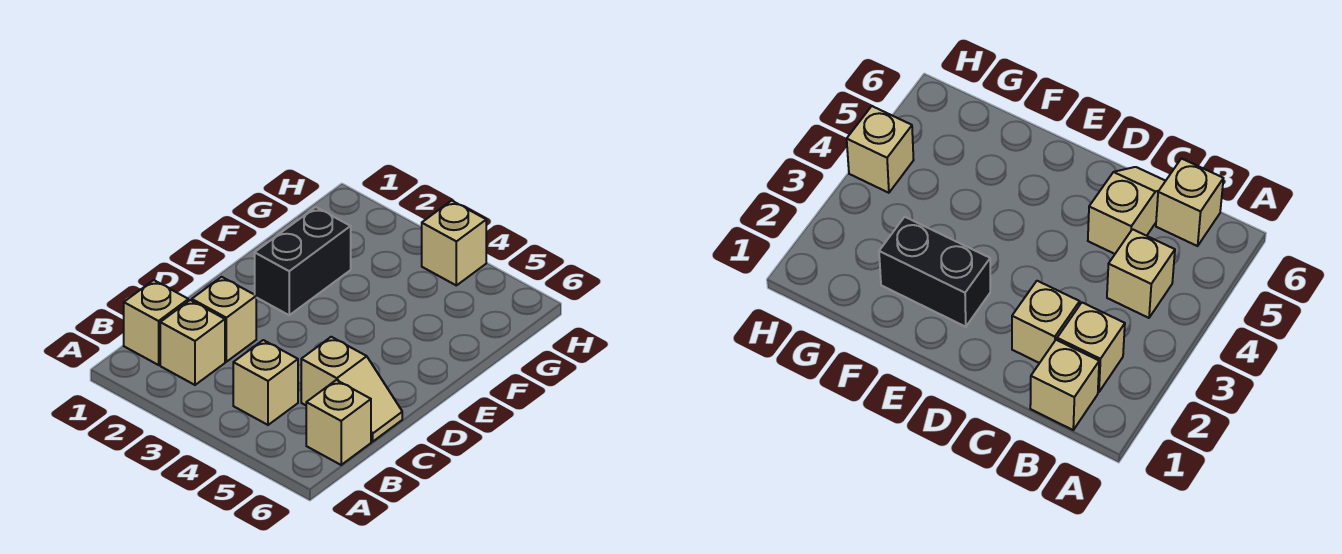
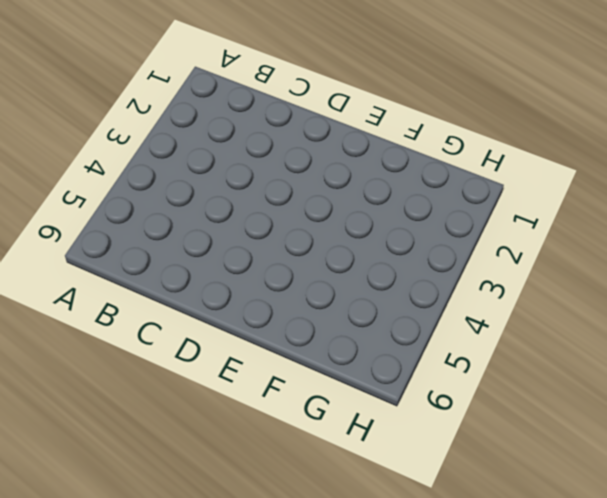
none -> tan 1x1 brick [124,280,188,365]
none -> tan 1x1 brick [160,300,225,385]

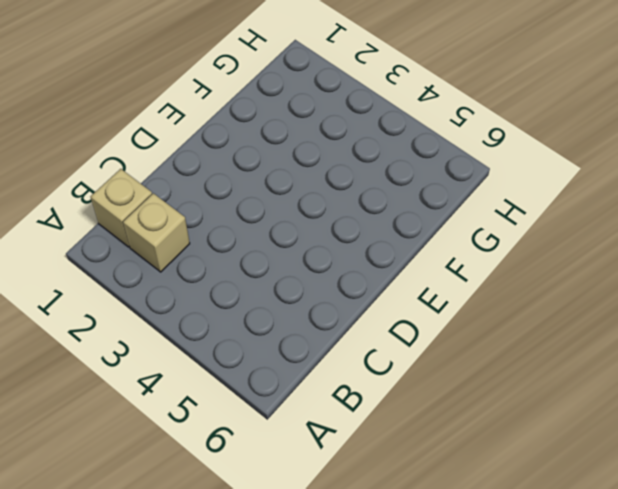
none -> tan 1x1 brick [233,340,298,425]
none -> tan 1x1 brick [306,380,371,465]

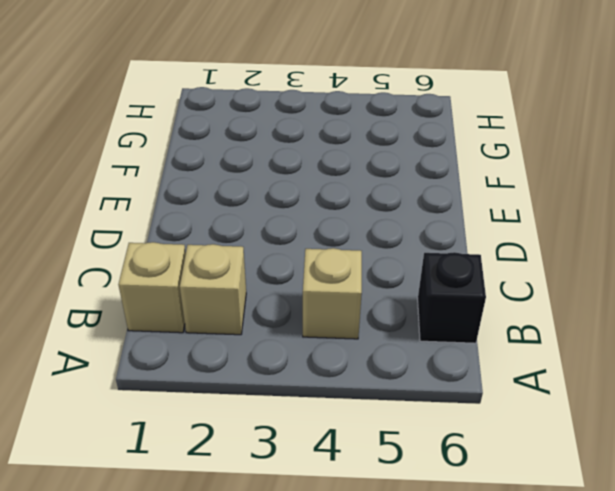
black 1x1 brick [418,252,486,343] -> tan 1x1 brick [306,380,371,465]
none -> tan 1x1 brick [192,277,256,362]
none -> tan 1x2 slope [301,337,402,442]

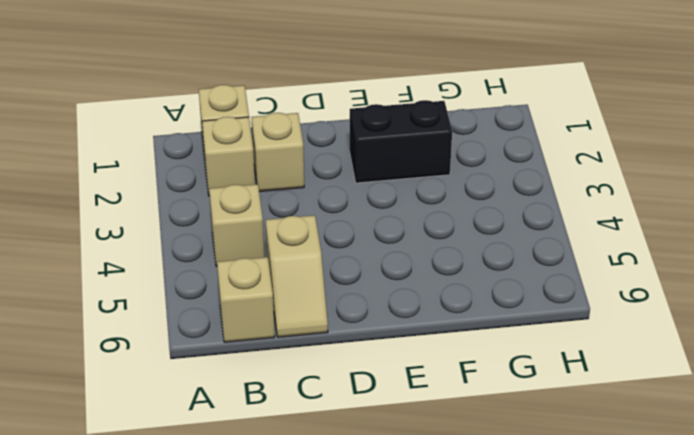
none -> tan 1x1 brick [422,201,486,285]

